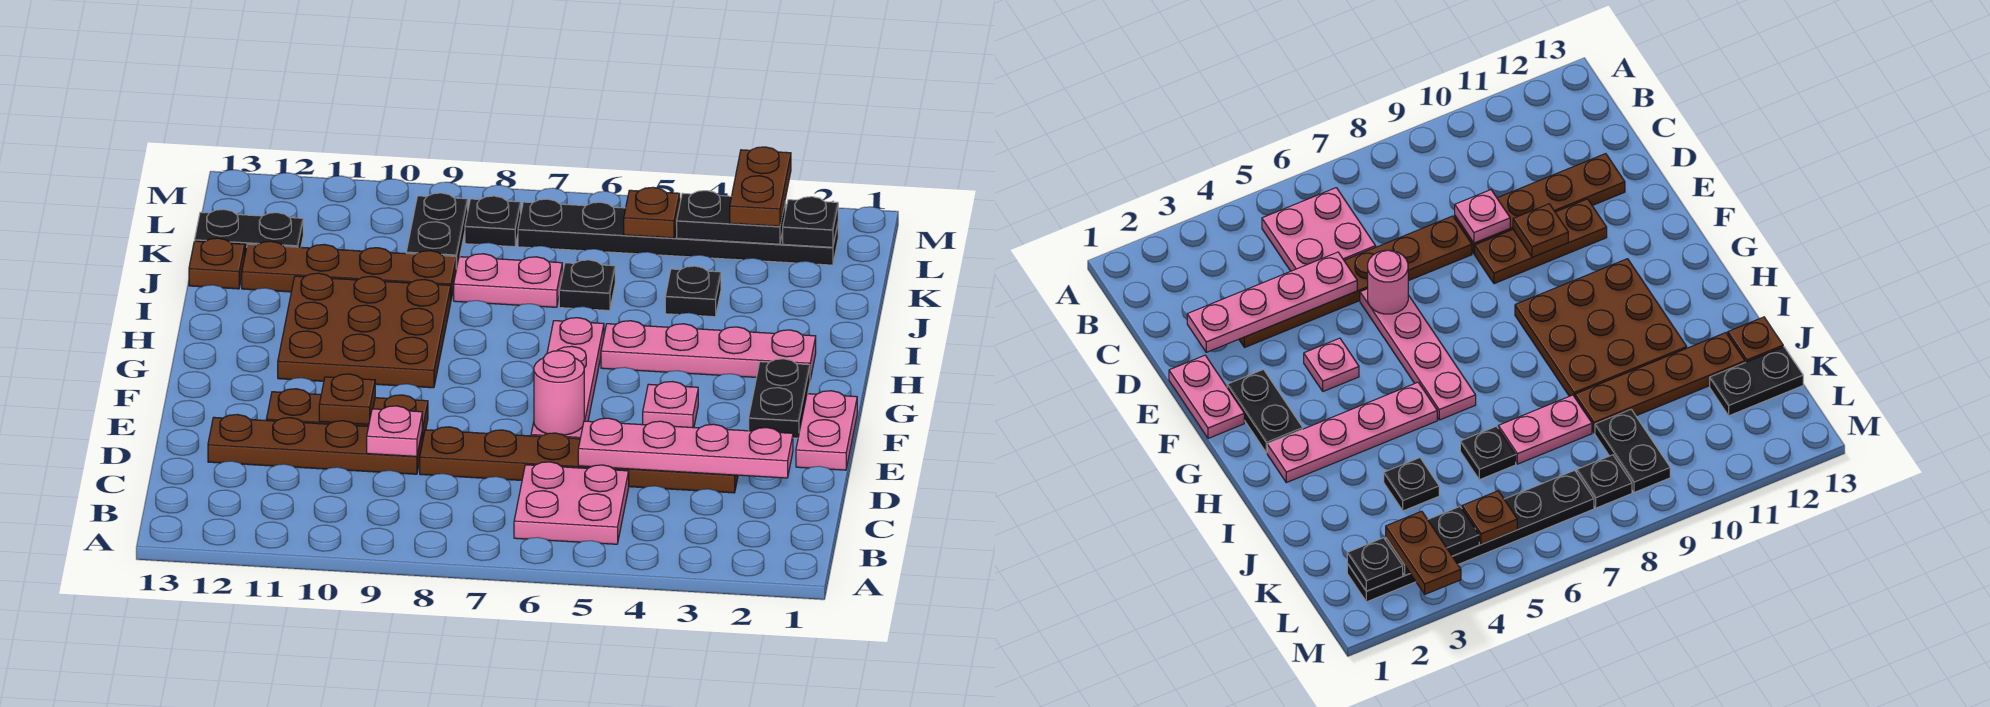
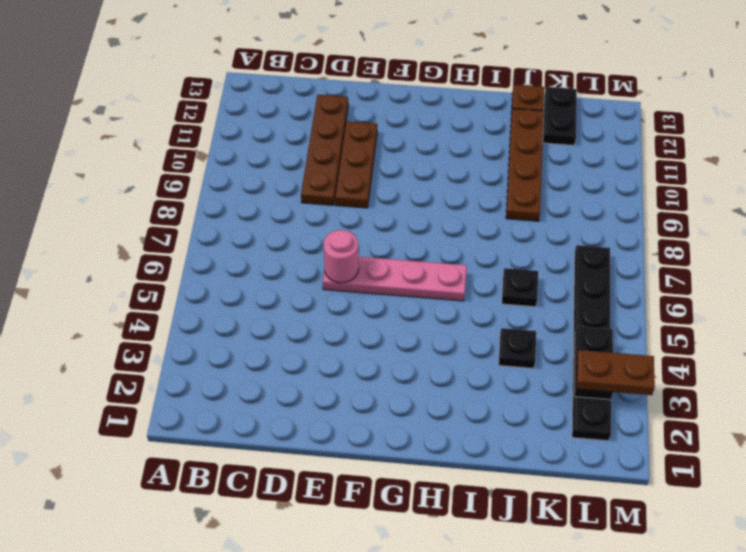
none -> pink 2x2 plate [514,462,629,544]
none -> brown 1x6 plate [420,427,738,493]
none -> pink 1x2 plate [796,391,857,470]

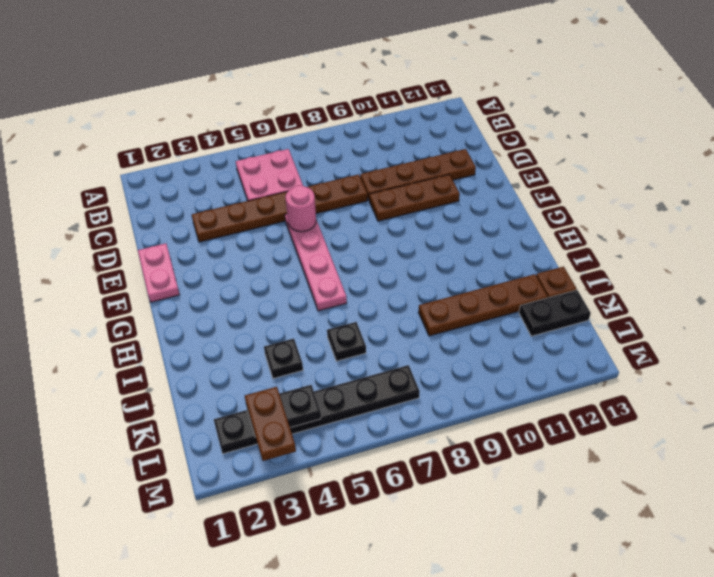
none -> black 1x2 plate [749,359,810,438]
none -> pink 1x1 plate [643,382,698,428]
none -> brown 3x3 plate [278,273,451,388]

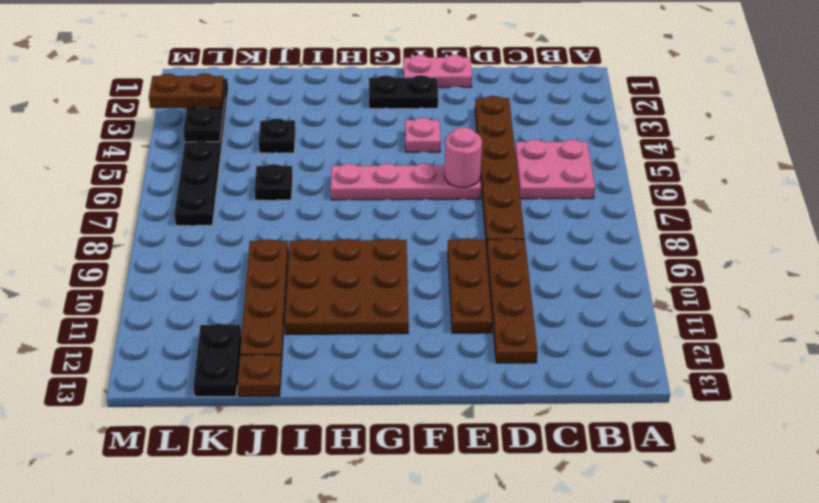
none -> pink 1x4 plate [601,321,816,379]
none -> pink 1x2 plate [454,254,562,307]
none -> black 1x2 plate [406,193,468,269]

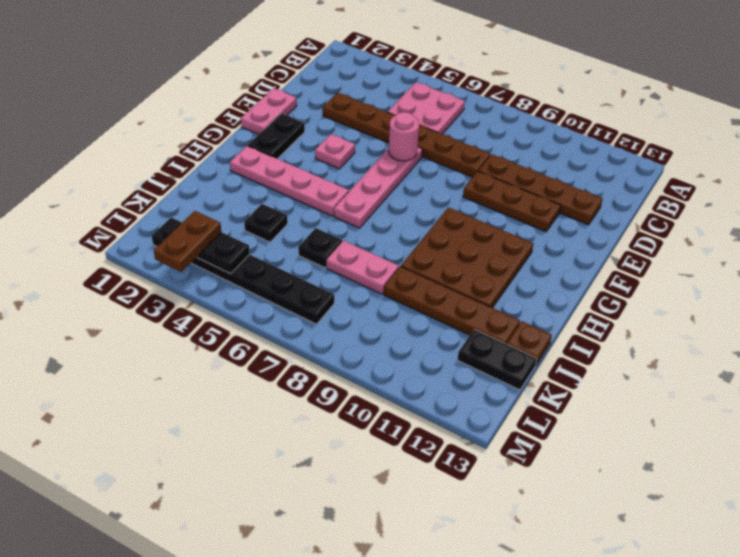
none -> black 1x2 plate [406,193,468,269]
none -> black 1x1 plate [465,196,521,247]
none -> pink 1x4 plate [578,418,793,478]

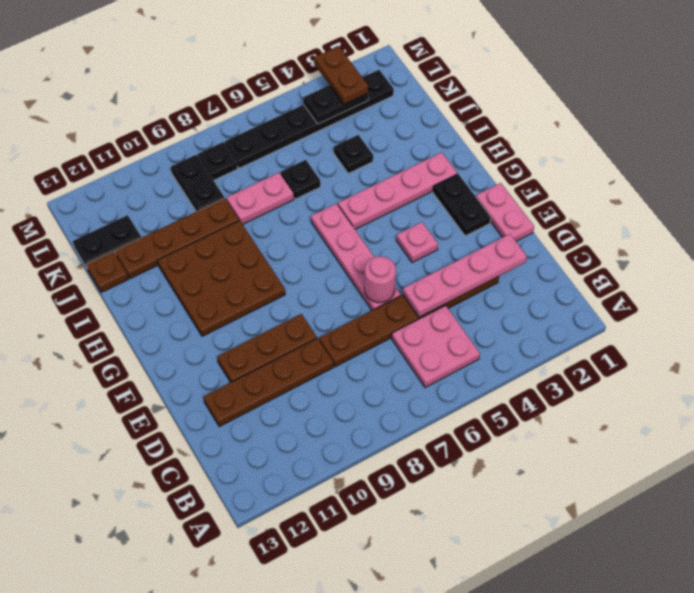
none -> pink 1x1 plate [367,406,422,456]
none -> brown 1x1 plate [319,374,375,425]
none -> black 1x1 plate [783,197,838,247]

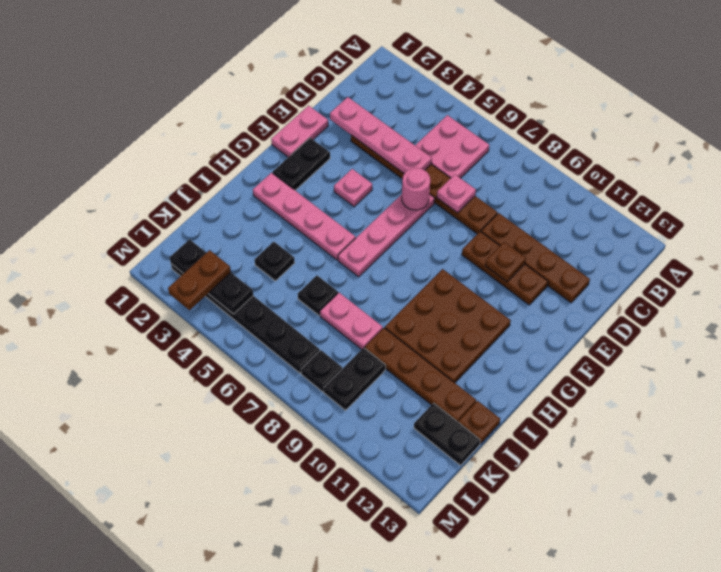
pink 1x1 plate [437,175,476,213] -> pink 1x1 plate moved to [367,406,422,456]
none -> brown 1x1 plate [624,187,680,238]

